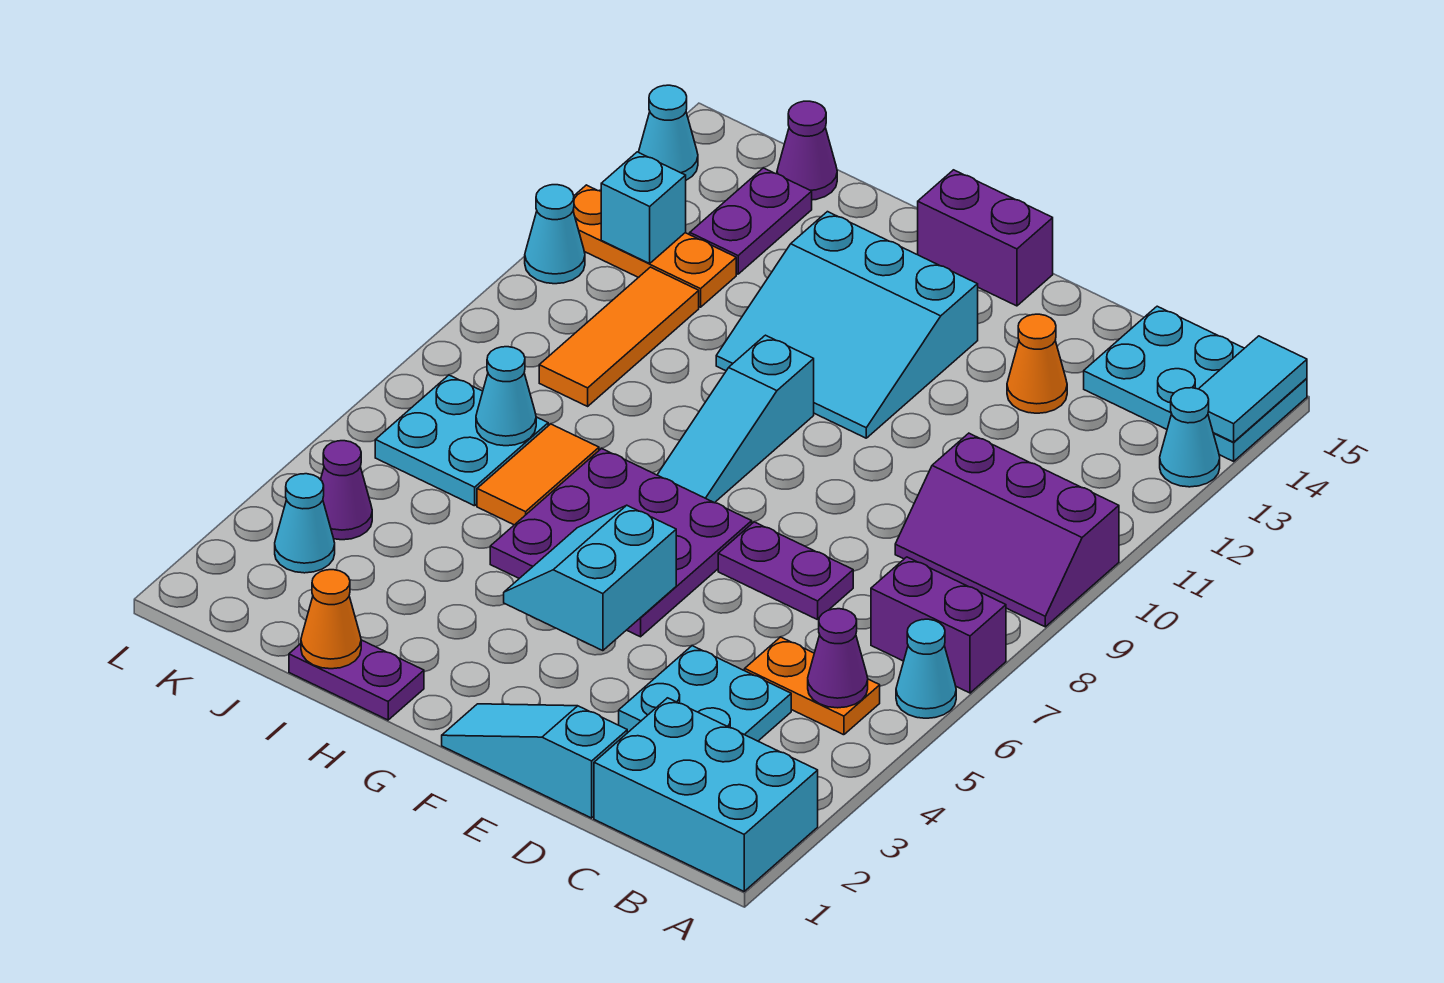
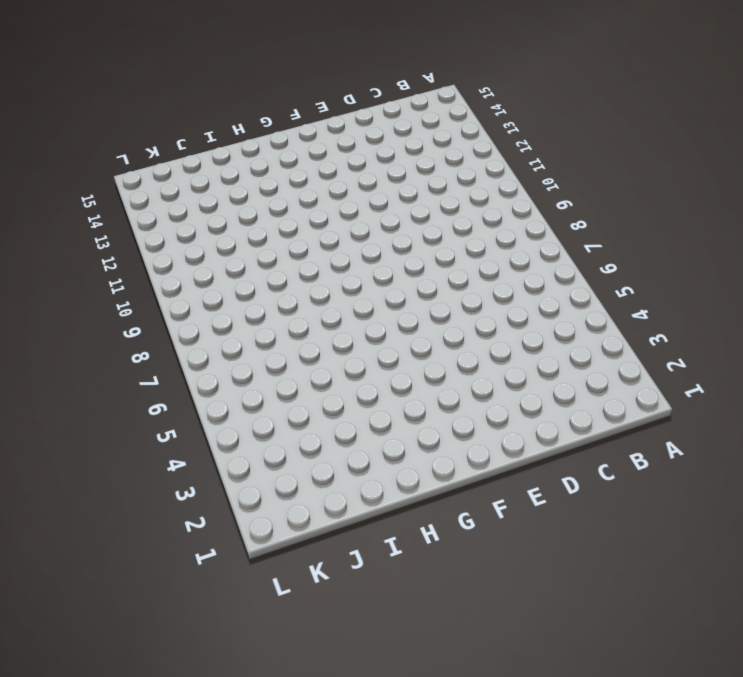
none -> cyan 2x3 brick [594,698,818,891]
none -> cyan 1x1 cone [896,619,956,718]
none -> purple 1x2 brick [871,557,1006,693]
none -> purple 2x3 slope [895,433,1119,627]

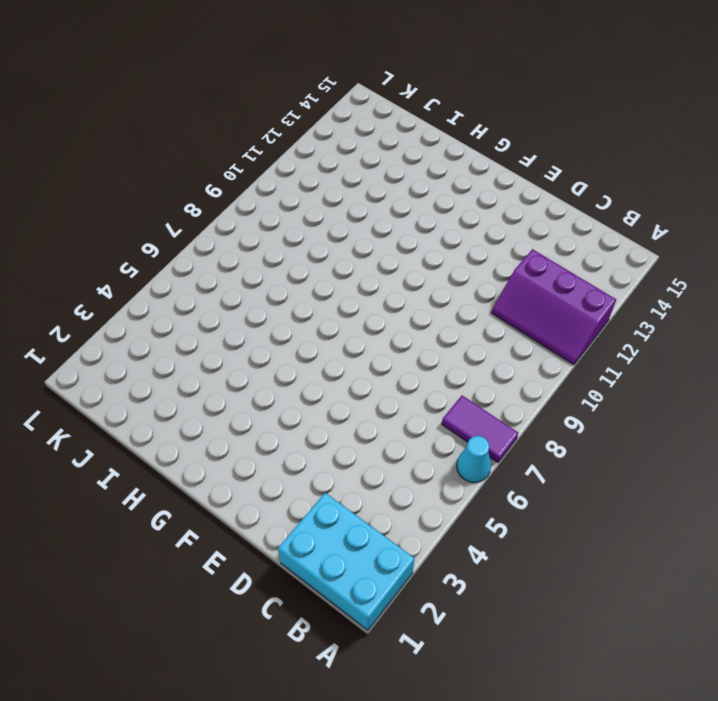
purple 1x2 tile [442,396,518,463] -> purple 1x2 brick [871,557,1006,693]
purple 2x3 slope [492,249,616,365] -> purple 2x3 slope moved to [895,433,1119,627]
none -> cyan 1x1 cone [1160,388,1220,487]
none -> cyan 2x3 plate [1084,306,1307,461]
none -> orange 1x2 plate [745,637,880,735]
none -> cyan 2x2 plate [619,646,791,741]

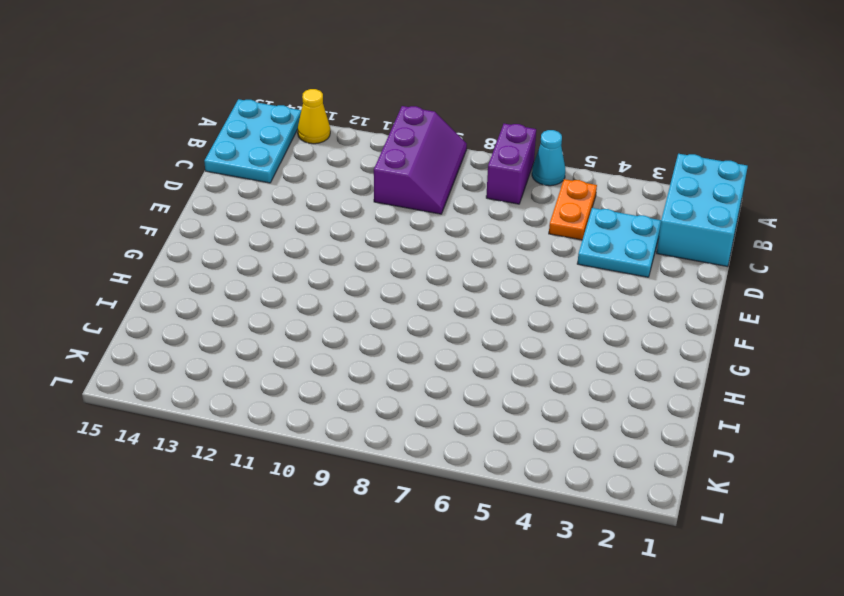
yellow 1x1 cone [298,89,330,144] -> cyan 1x1 cone [1160,388,1220,487]
none -> cyan 1x3 slope [442,704,627,818]
none -> purple 1x2 plate [718,522,853,620]
none -> orange 1x1 cone [1007,314,1067,413]
none -> purple 3x3 plate [490,448,752,637]

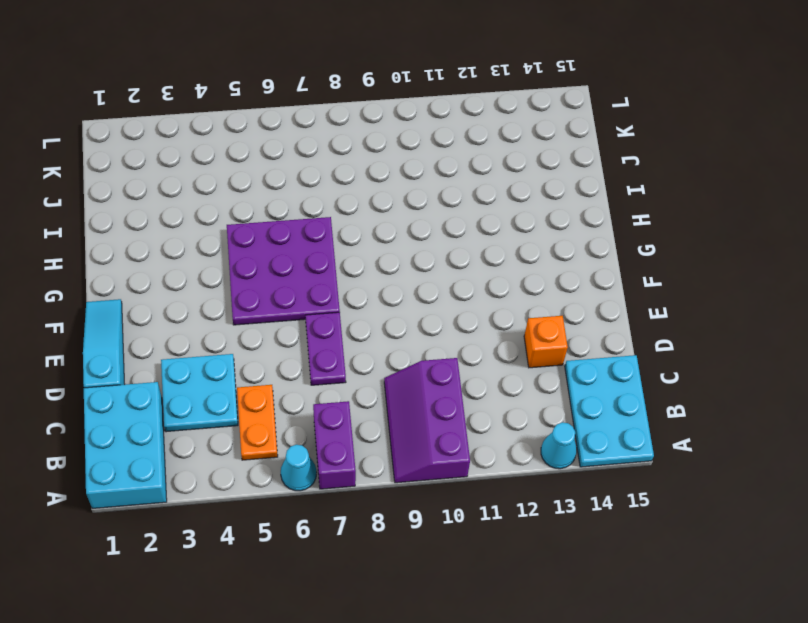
orange 1x1 brick [524,316,568,368] -> orange 1x1 cone [1007,314,1067,413]
none -> cyan 3x3 slope [716,212,978,438]
none -> purple 1x2 brick [918,170,1053,306]
none -> cyan 1x3 slope [657,335,814,503]
none -> purple 1x2 plate [289,640,424,720]

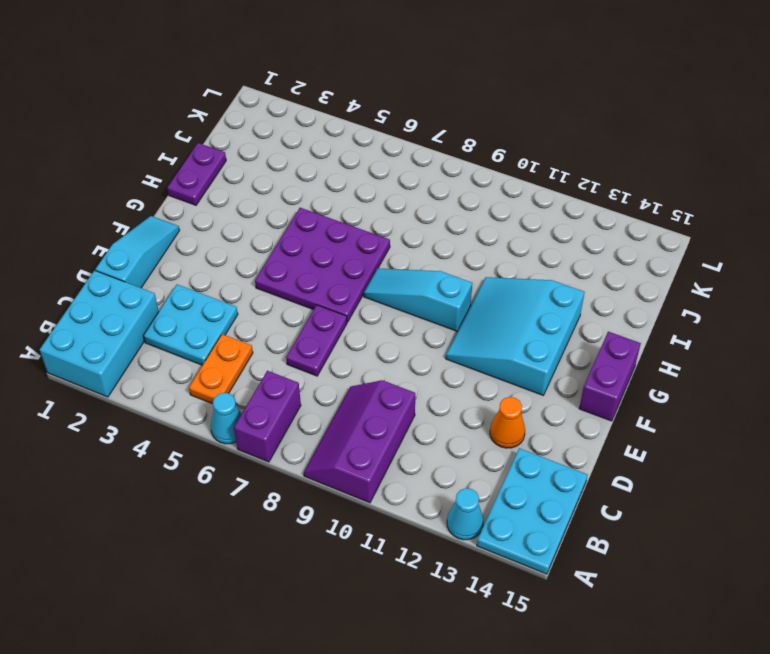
none -> orange 1x2 tile [477,424,599,525]
none -> cyan 2x2 plate [375,375,548,506]
none -> orange 1x3 tile [539,267,699,406]
none -> orange 1x3 plate [573,185,736,307]

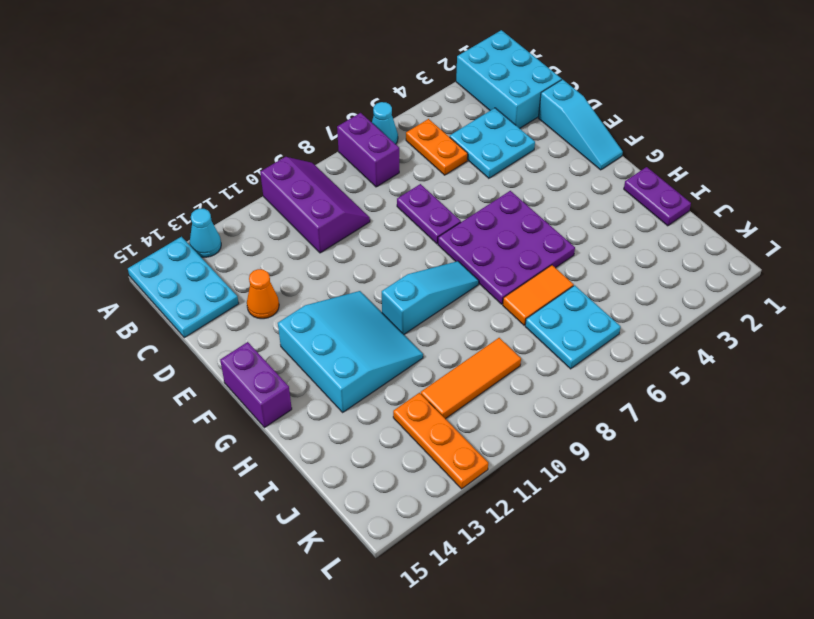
none -> purple 1x2 plate [690,168,812,274]
none -> purple 1x1 cone [777,101,837,200]
none -> cyan 1x1 cone [275,474,335,573]
none -> purple 1x1 cone [321,441,372,540]

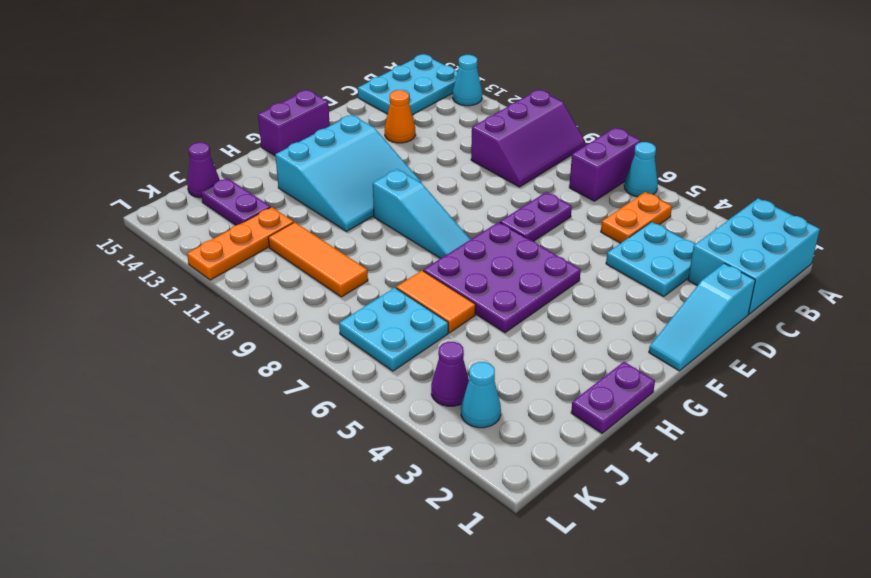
none -> cyan 1x1 cone [525,185,585,284]
none -> cyan 1x1 cone [639,85,698,180]
none -> cyan 1x2 tile [1199,336,1307,442]
none -> purple 1x1 cone [808,609,868,708]

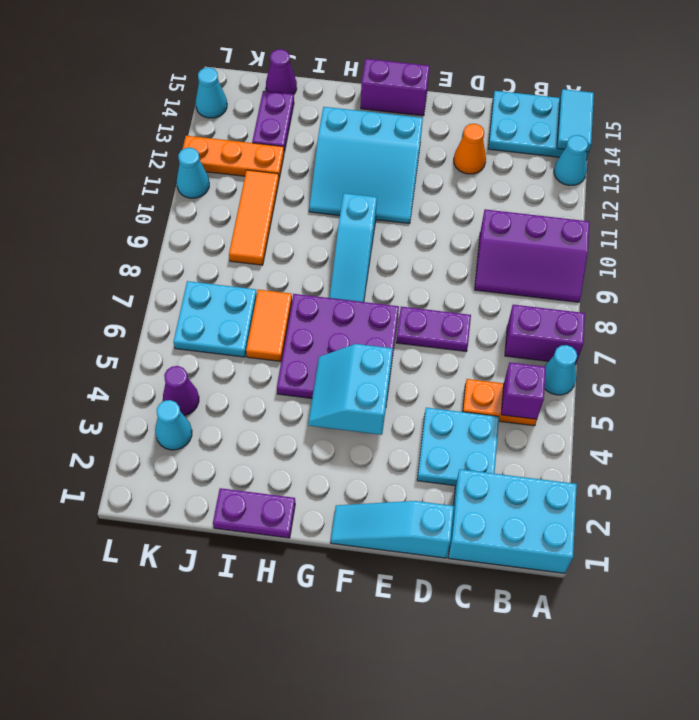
purple 1x1 brick [501,362,546,419] -> purple 1x1 cone [808,609,868,708]
none -> orange 1x1 cone [301,570,361,669]
none -> cyan 1x1 cone [476,347,536,446]
none -> cyan 1x1 brick [601,152,686,263]

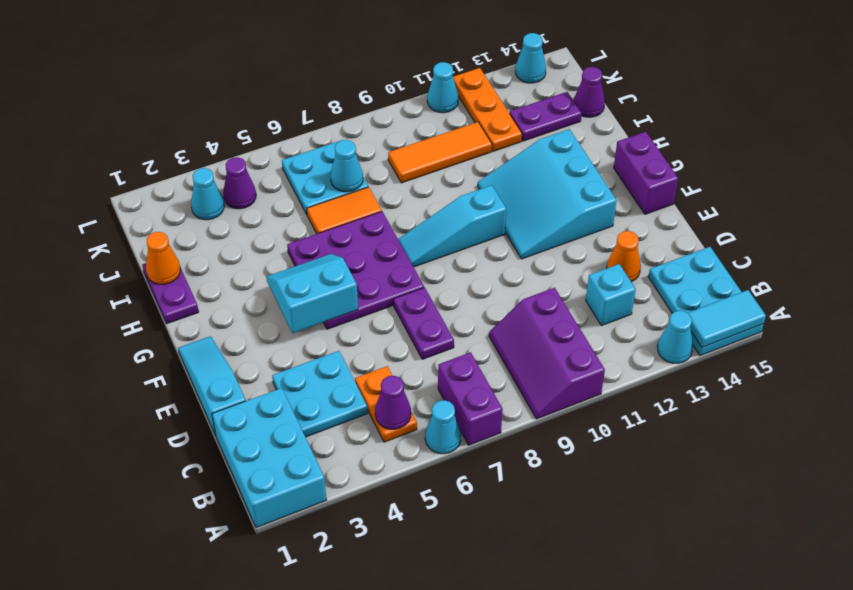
cyan 1x1 brick [586,264,636,326] -> cyan 1x1 brick moved to [601,152,686,263]

